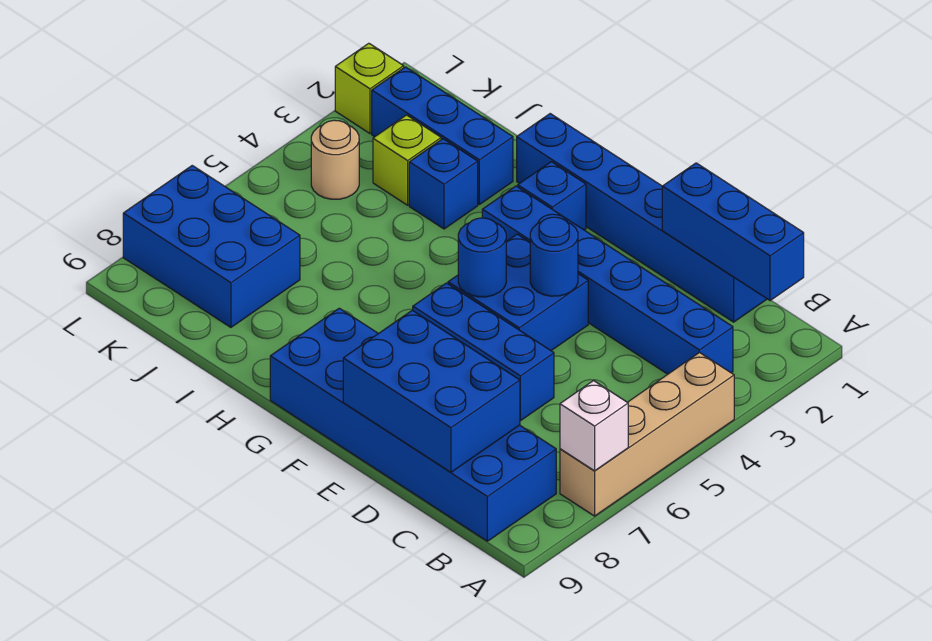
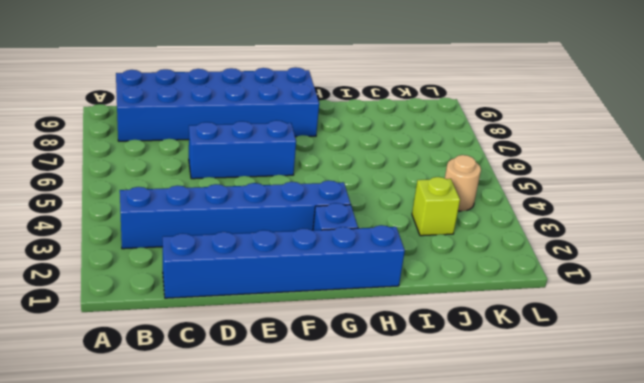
none -> tan 1x4 brick [560,352,734,516]
none -> blue 2x2 brick [448,234,588,351]
none -> blue 1x3 brick [372,67,513,204]

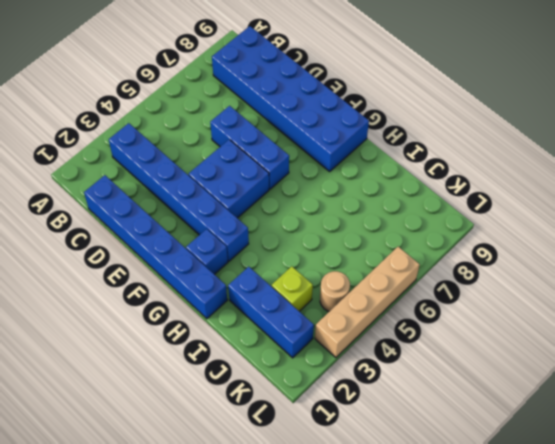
tan 1x4 brick [315,247,420,357] -> tan 1x4 brick moved to [560,352,734,516]
none -> blue 1x1 brick [409,139,478,229]
none -> blue 2x3 brick [123,166,300,327]
none -> lime 1x1 brick [335,43,404,133]

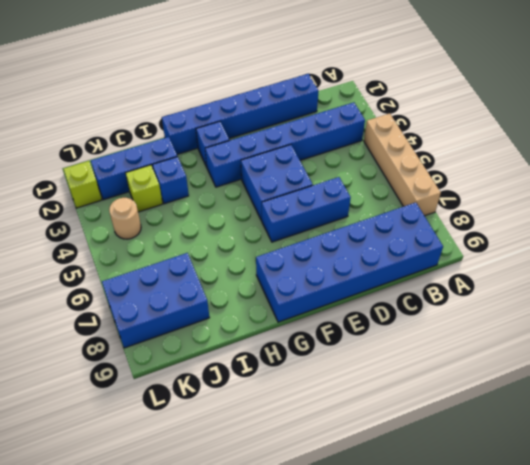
none -> white 1x1 brick [560,381,628,471]
none -> blue 1x3 brick [662,163,804,301]
none -> blue 2x3 brick [343,310,520,472]

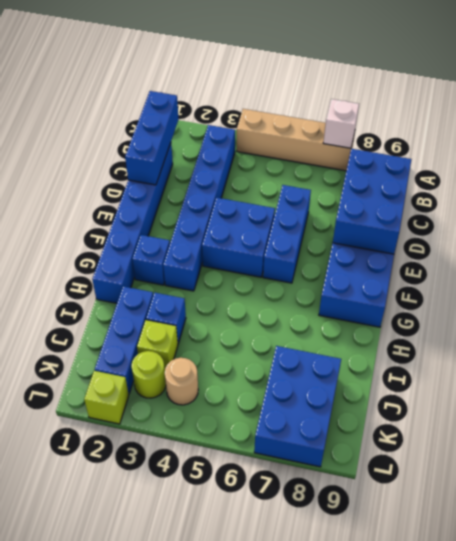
lime 1x1 round brick [131,351,166,398] -> none
none -> blue 1x1 round brick [530,217,578,296]
none -> blue 1x1 round brick [458,218,506,297]

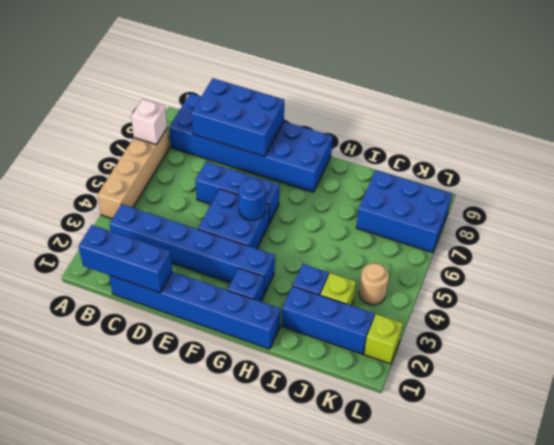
none -> blue 1x1 round brick [530,217,578,296]

